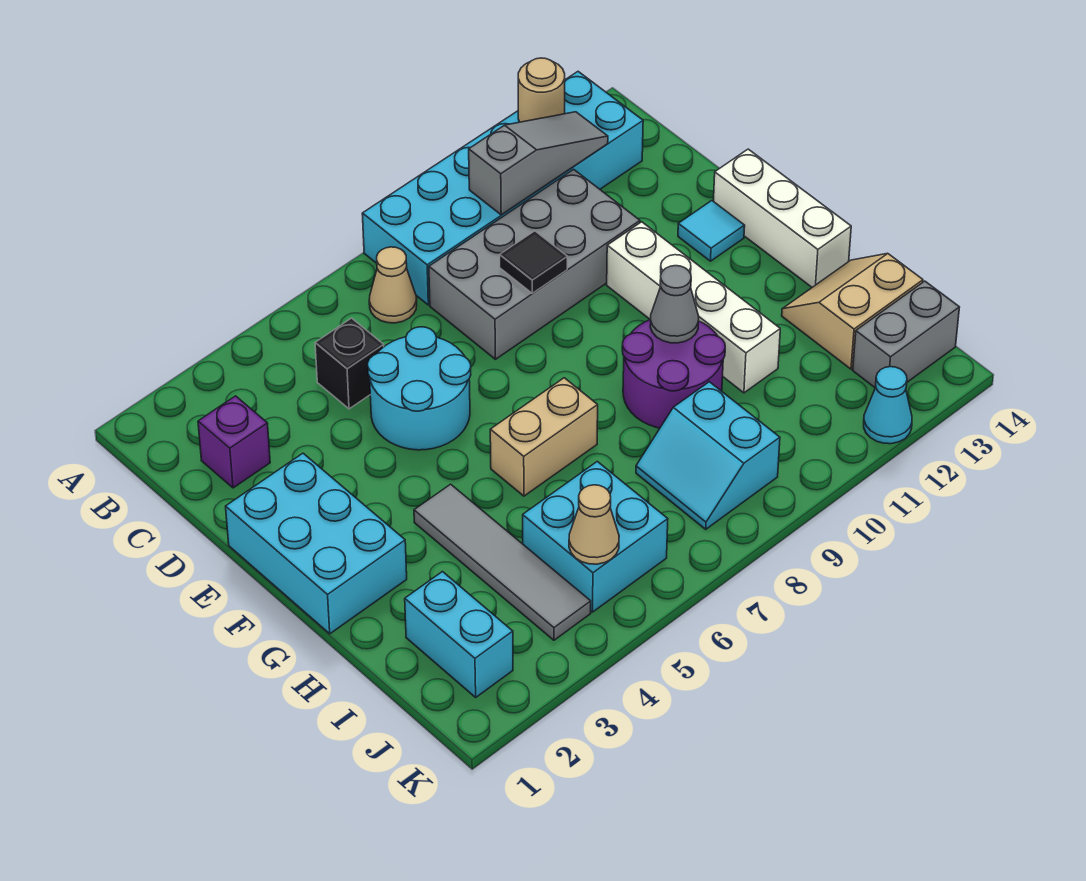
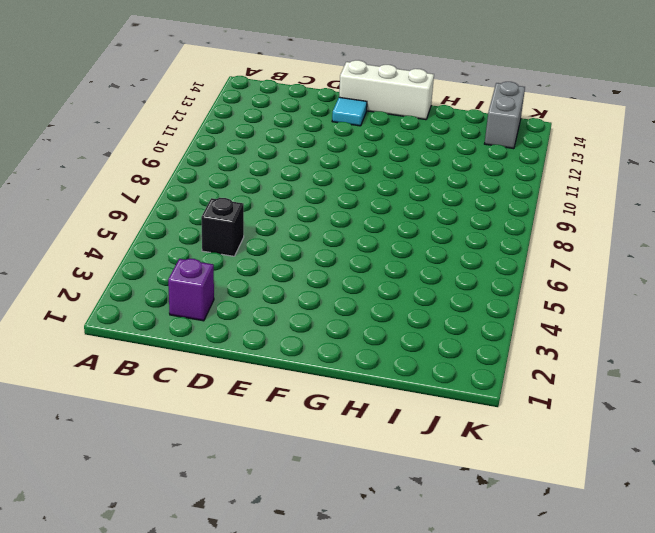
none -> cyan 2x6 brick [362,72,643,305]
none -> tan 1x1 cone [369,247,417,323]
none -> grey 2x4 brick [429,169,640,359]

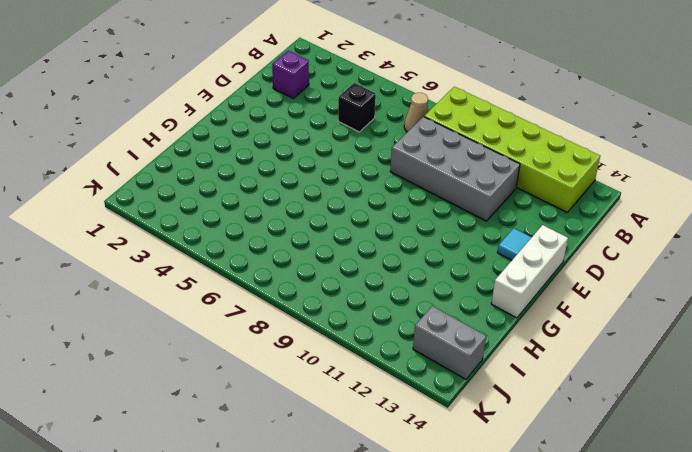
lime 2x6 brick [424,87,600,212] -> cyan 2x6 brick [362,72,643,305]
none -> cyan 2x2 round brick [368,327,471,450]
none -> cyan 2x3 brick [226,453,407,634]
none -> white 1x4 brick [607,222,780,393]

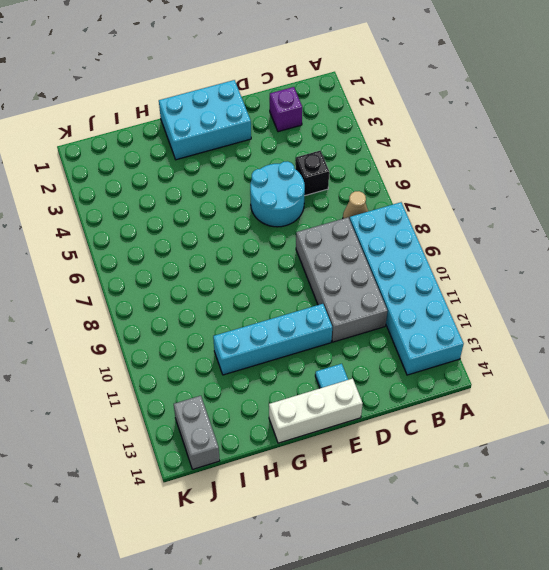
cyan 1x4 brick [213,304,332,375] -> white 1x4 brick [607,222,780,393]
none -> grey 1x4 tile [414,484,591,640]
none -> tan 1x2 brick [490,378,598,496]
none -> purple 2x2 round brick [622,320,725,428]

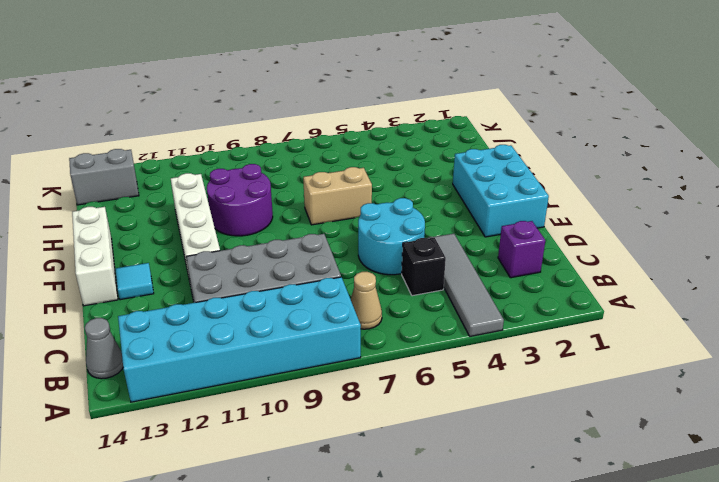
grey 1x4 tile [430,234,504,336] -> grey 1x4 tile moved to [414,484,591,640]
grey 1x1 cone [85,318,123,379] -> grey 1x1 cone moved to [650,266,699,343]
none -> tan 2x2 slope [782,254,923,369]
none -> cyan 1x2 brick [405,572,513,697]
none -> cyan 2x2 brick [523,462,668,612]

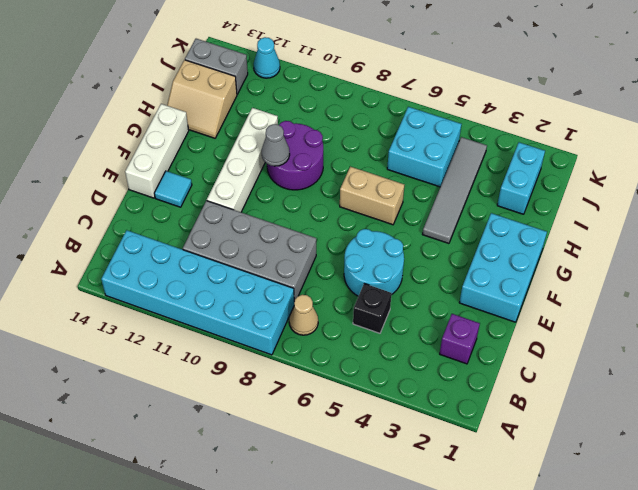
none -> cyan 2x2 slope [636,382,780,529]
none -> tan 1x1 round brick [518,58,565,122]
none -> grey 1x3 slope [469,112,608,215]

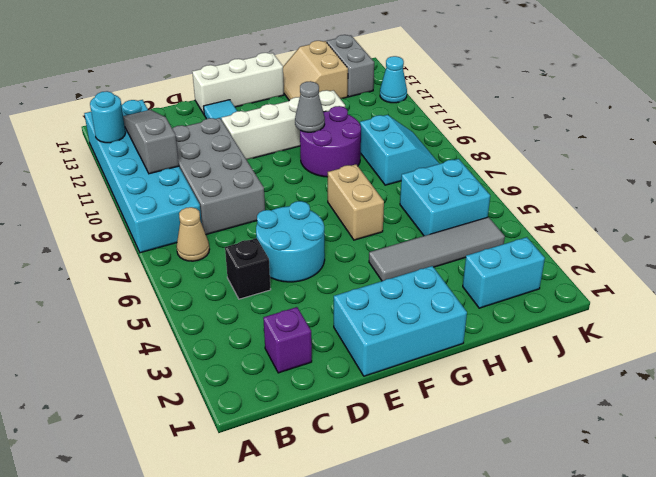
cyan 1x1 round brick [90,91,126,143] -> tan 1x1 round brick [518,58,565,122]
cyan 2x2 slope [360,115,439,185] -> cyan 2x2 slope turned to [636,382,780,529]
none -> black 1x1 tile [500,231,567,293]
none -> tan 1x1 cone [569,485,619,564]

